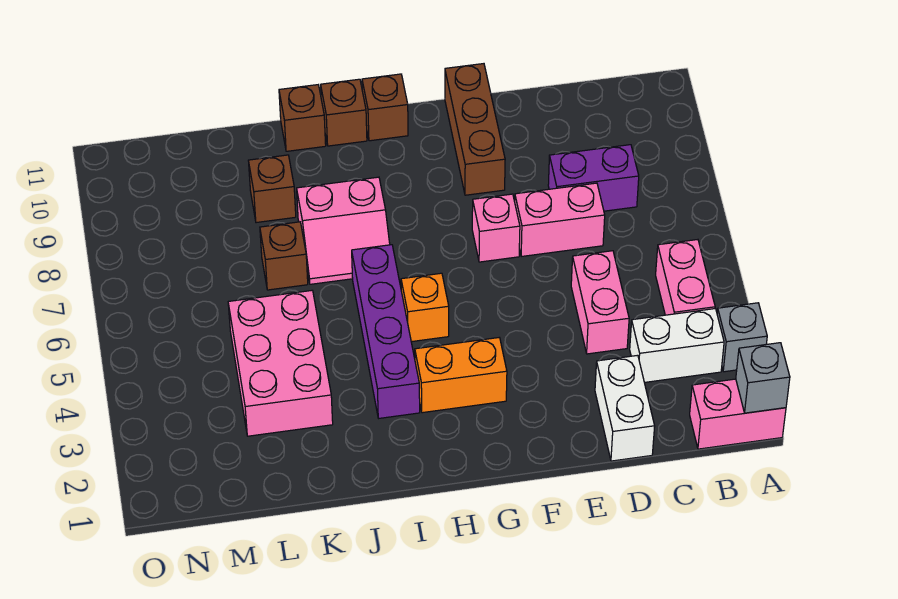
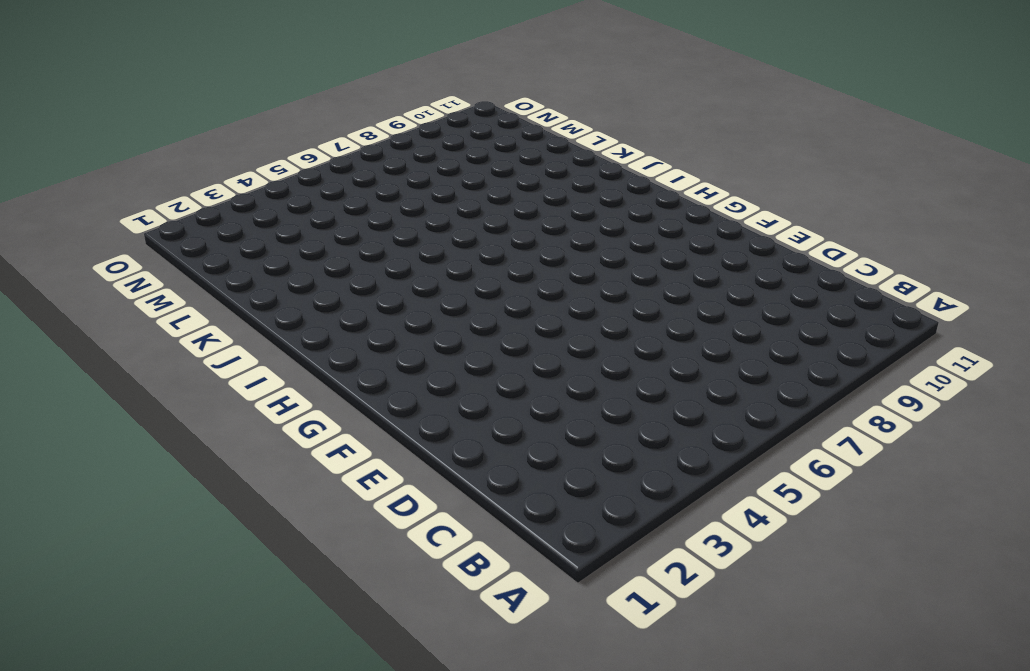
none -> pink 1x2 brick [690,379,786,449]
none -> grey 1x1 brick [717,303,767,372]
none -> white 1x2 brick [630,309,724,382]

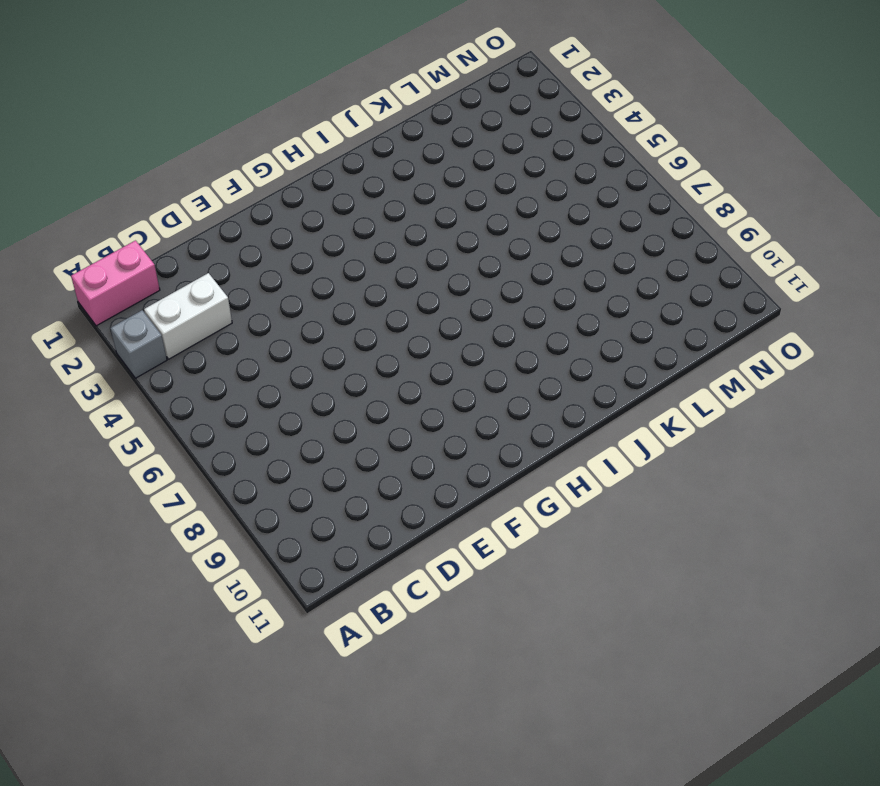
none -> pink 1x2 brick [656,240,715,315]
none -> purple 1x2 brick [548,145,639,211]
none -> white 1x2 brick [595,355,655,461]

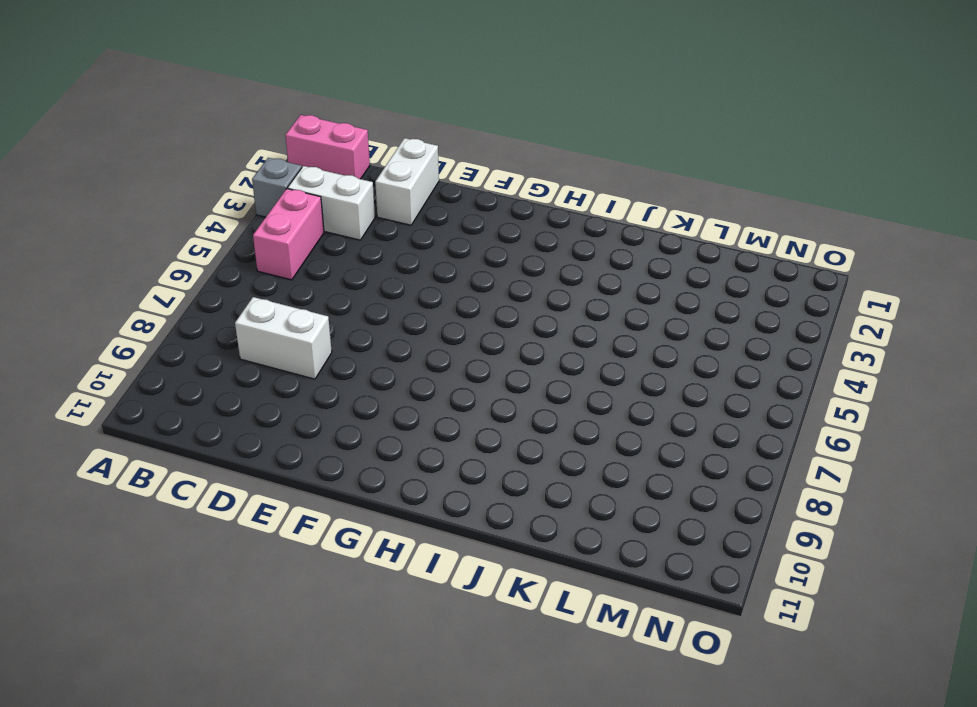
white 1x2 brick [235,297,332,379] -> purple 1x2 brick [548,145,639,211]
none -> pink 1x2 brick [571,251,629,354]
none -> pink 1x2 brick [515,183,605,256]
none -> pink 1x1 brick [472,194,520,262]

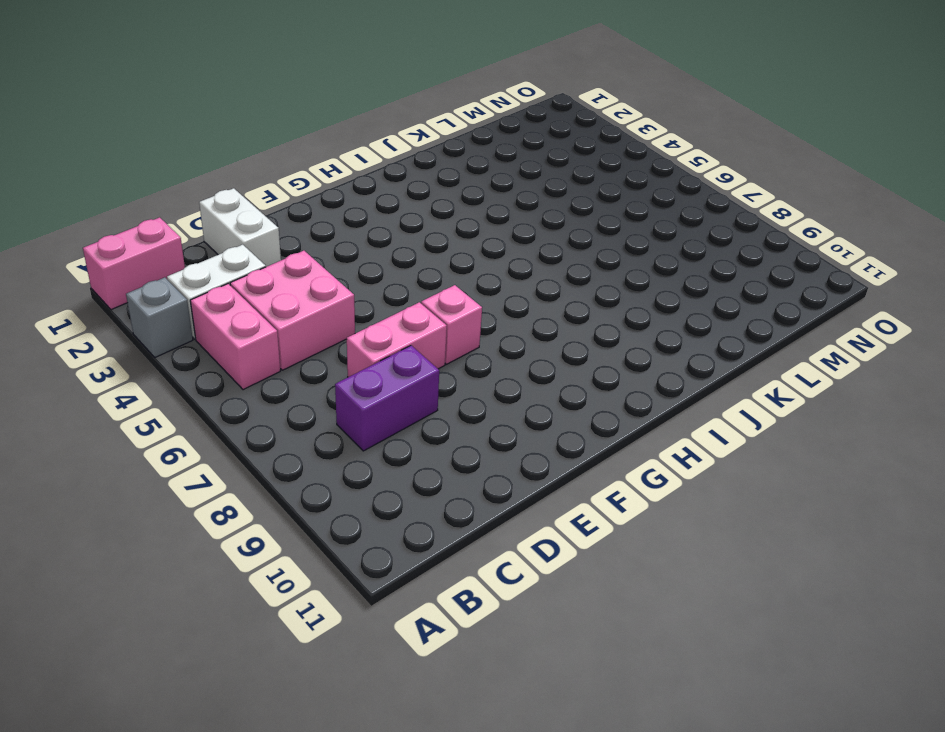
pink 2x2 brick [230,251,355,370] -> pink 1x2 brick [571,251,629,354]
none -> brown 1x3 brick [445,64,505,195]
none -> orange 1x2 brick [415,338,507,413]
none -> orange 1x1 brick [401,273,449,342]

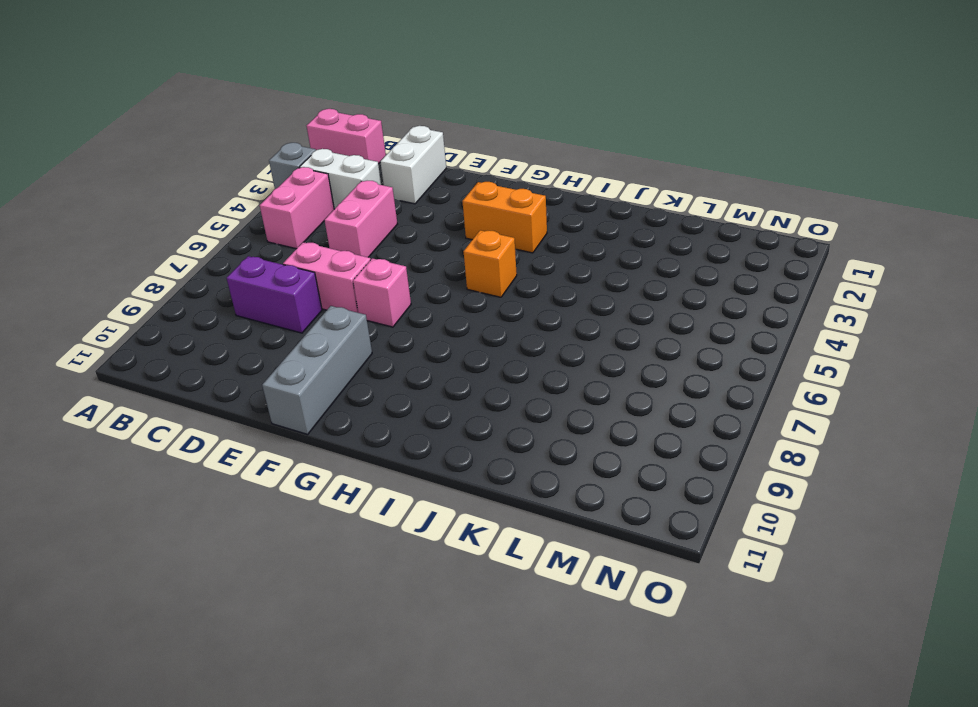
grey 1x3 brick [262,306,372,434] -> brown 1x3 brick [445,64,505,195]
none -> brown 1x1 brick [362,74,408,141]
none -> purple 1x4 brick [352,245,420,418]
none -> pink 2x2 slope [297,177,390,284]

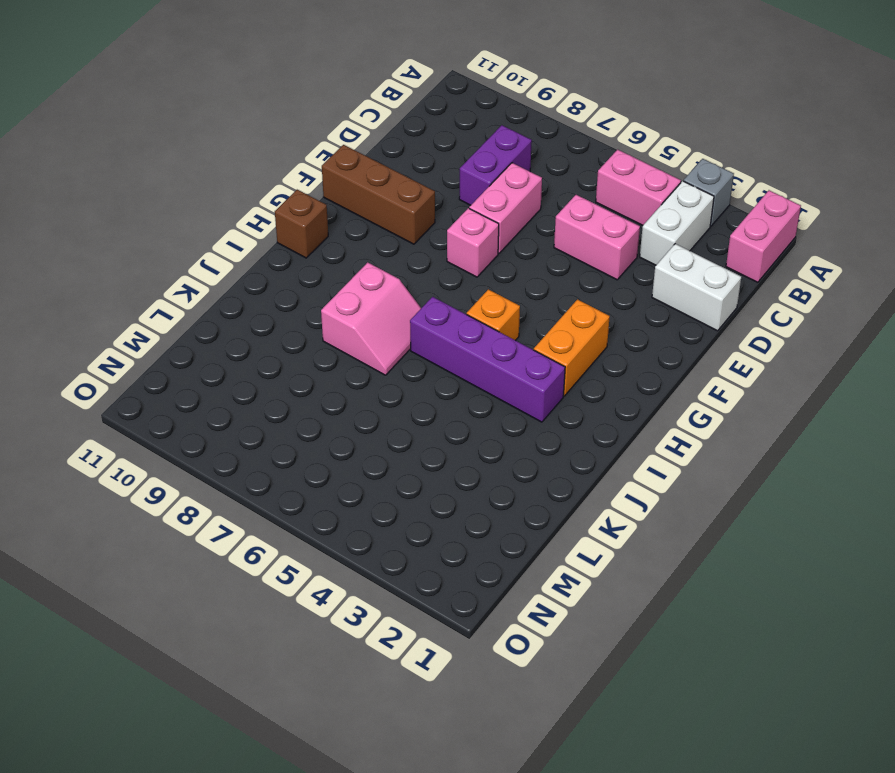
none -> brown 1x1 brick [321,79,367,146]
none -> brown 1x1 brick [279,85,326,151]
none -> pink 2x3 brick [228,291,333,436]

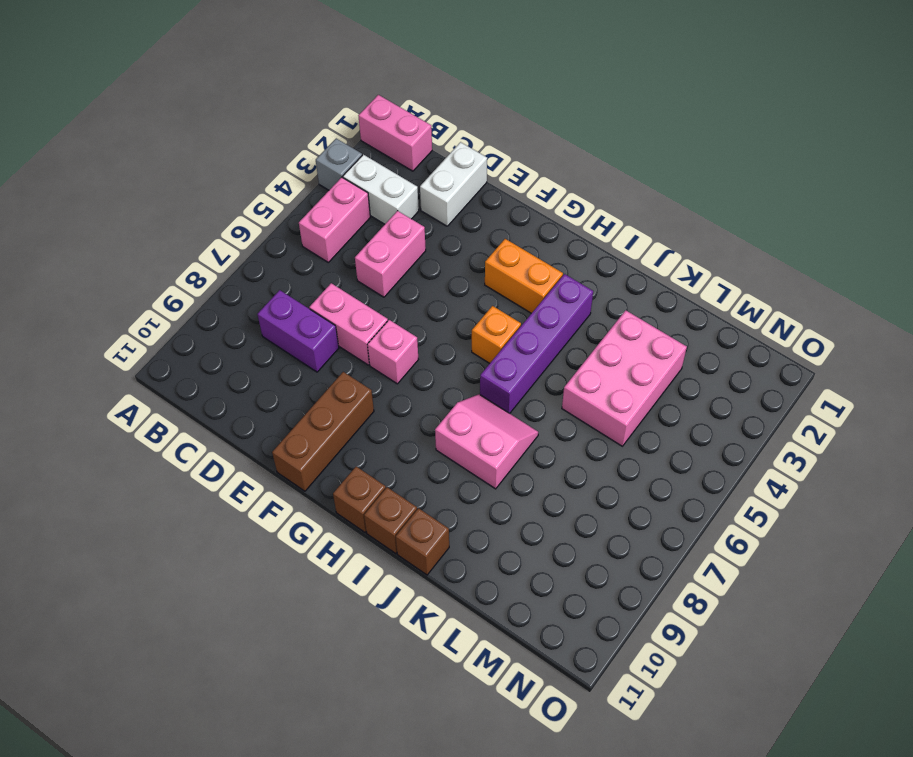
none -> brown 1x1 brick [260,222,308,290]
none -> brown 1x1 brick [248,155,296,223]
none -> grey 1x1 brick [736,343,790,413]

